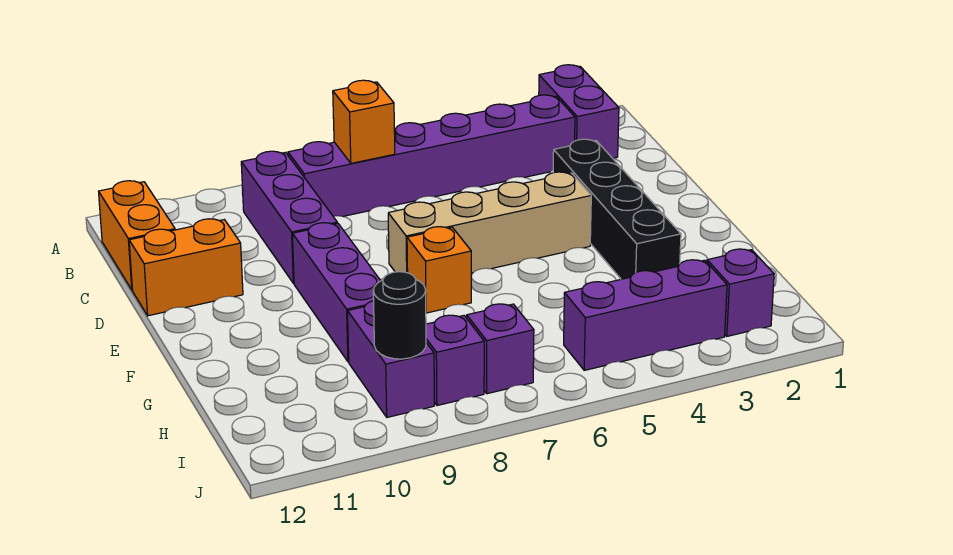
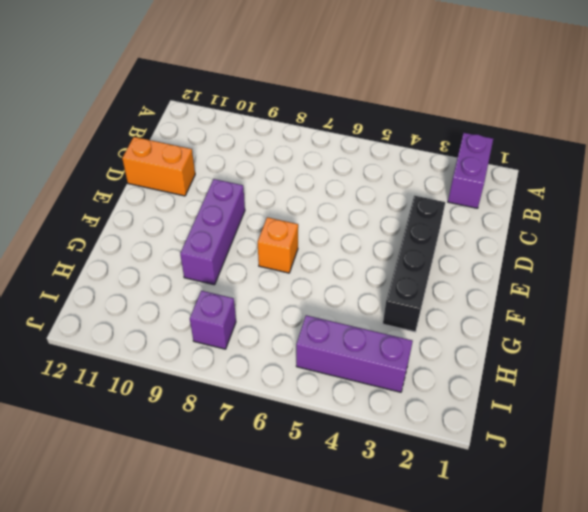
none -> purple 1x6 brick [288,95,575,216]
none -> purple 1x3 brick [241,151,337,284]
none -> orange 1x2 brick [99,181,175,289]

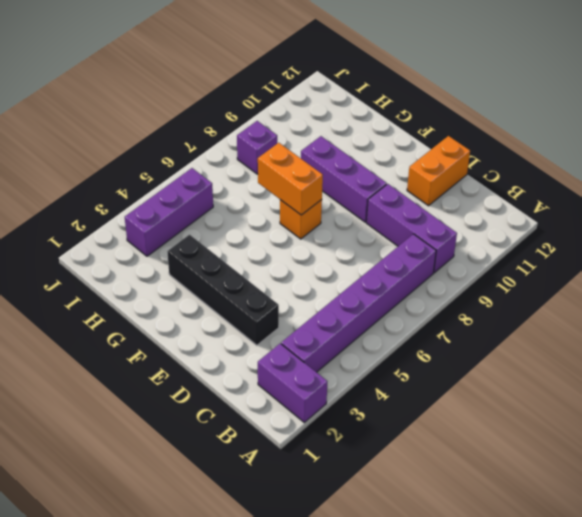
orange 1x2 brick [258,143,323,215] -> orange 1x2 brick moved to [99,181,175,289]
none -> tan 1x4 brick [388,172,591,273]
none -> purple 1x2 brick [348,301,434,417]
none -> purple 1x1 brick [707,249,774,336]

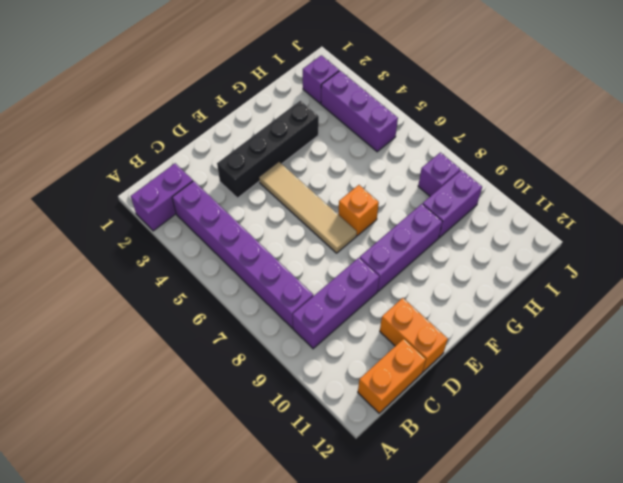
tan 1x4 tile [259,162,357,253] -> tan 1x4 brick [388,172,591,273]
none -> purple 1x1 brick [467,304,534,394]
none -> orange 1x1 brick [333,80,395,163]
none -> black 1x1 round brick [373,272,426,359]

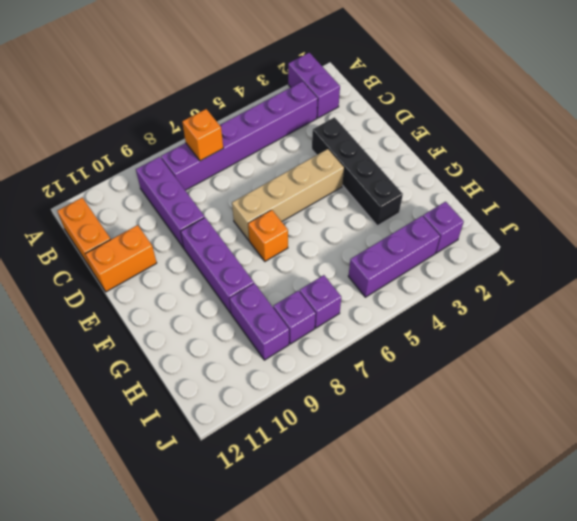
none -> black 1x1 round brick [373,272,426,359]

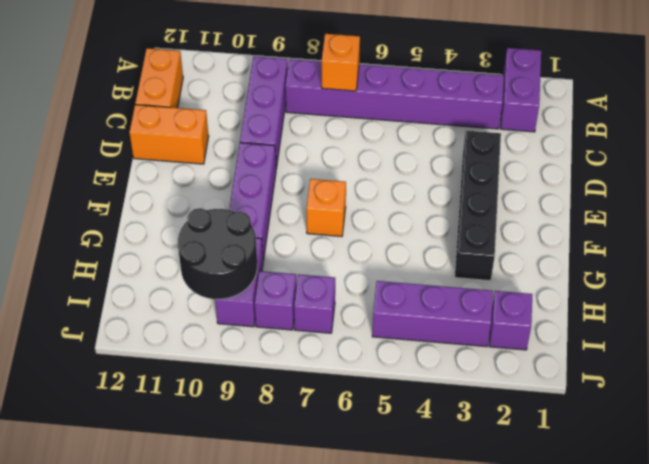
black 2x2 round brick [178,208,257,299] -> black 1x1 round brick [373,272,426,359]
none -> tan 1x4 brick [388,172,591,273]

